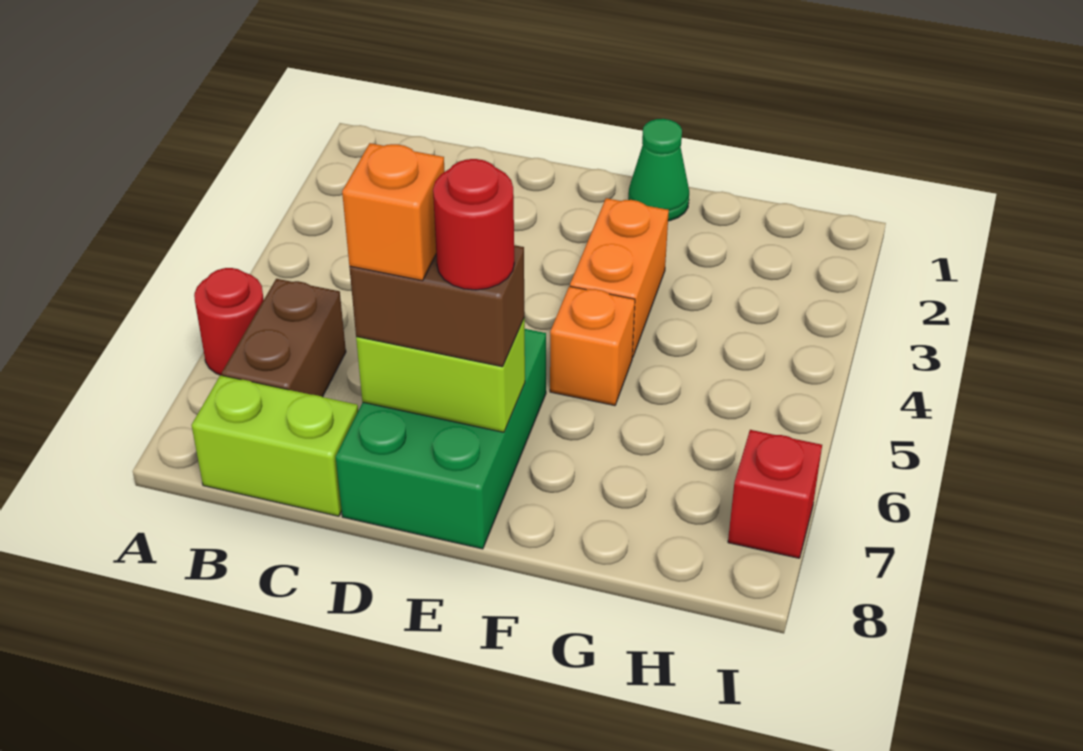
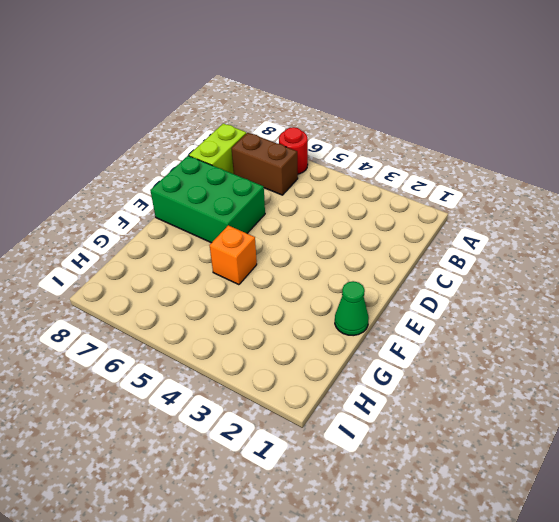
none -> orange 1x2 brick [570,198,669,358]
none -> red 1x1 brick [728,430,822,558]
none -> lime 1x2 brick [356,318,525,432]

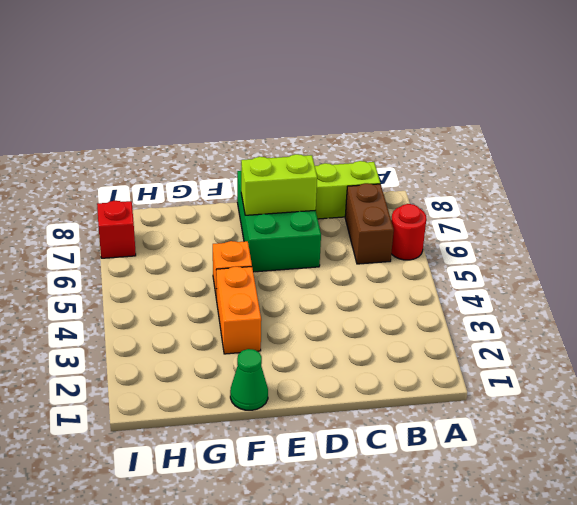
none -> brown 1x2 brick [349,245,524,367]
none -> orange 1x1 brick [342,143,445,281]
none -> red 1x1 round brick [433,159,514,290]

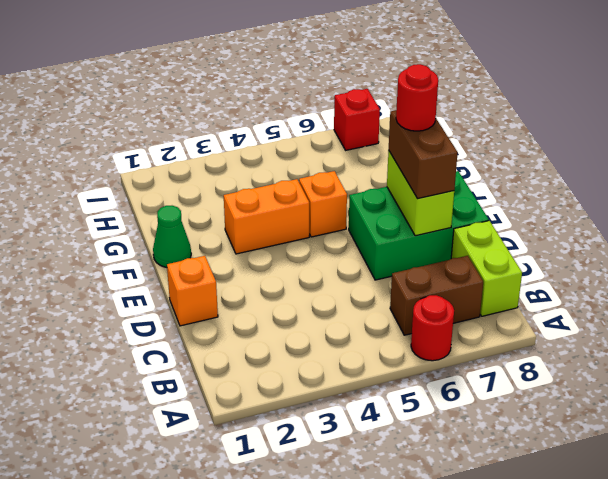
orange 1x1 brick [167,256,218,326] -> orange 1x1 brick moved to [342,143,445,281]

